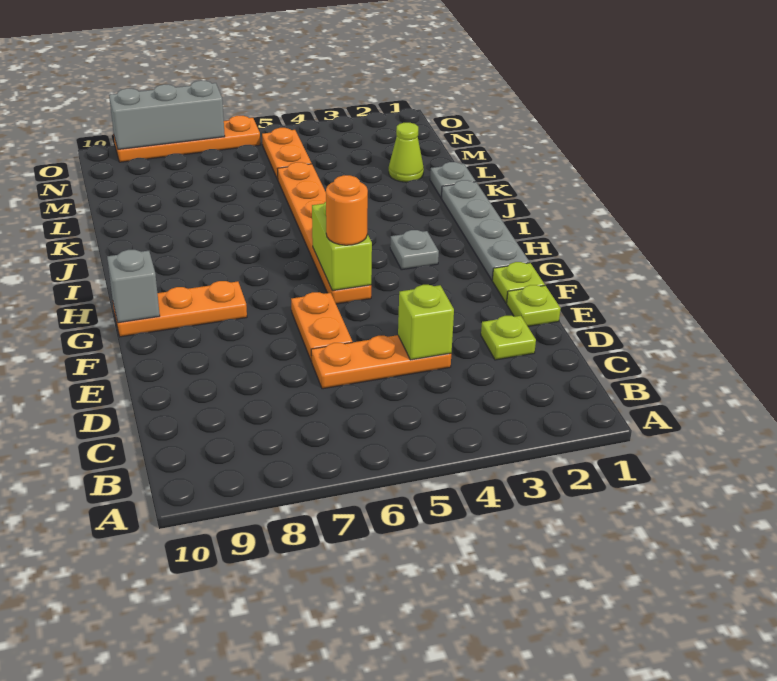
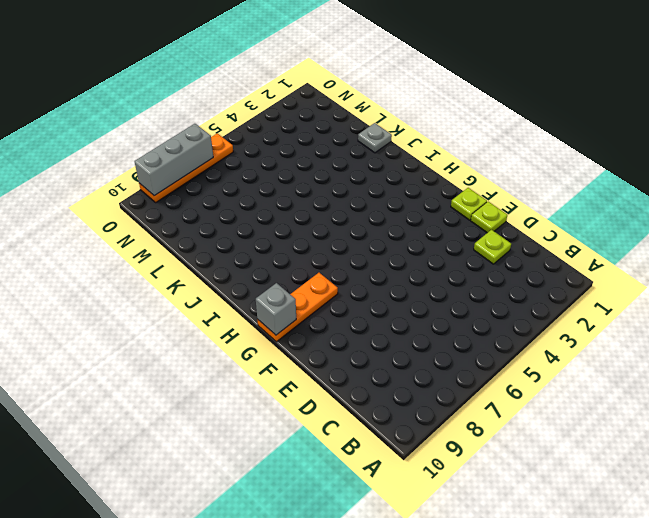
none -> orange 1x3 plate [311,335,451,389]
none -> orange 1x2 plate [291,292,352,361]
none -> grey 1x4 plate [442,180,530,280]

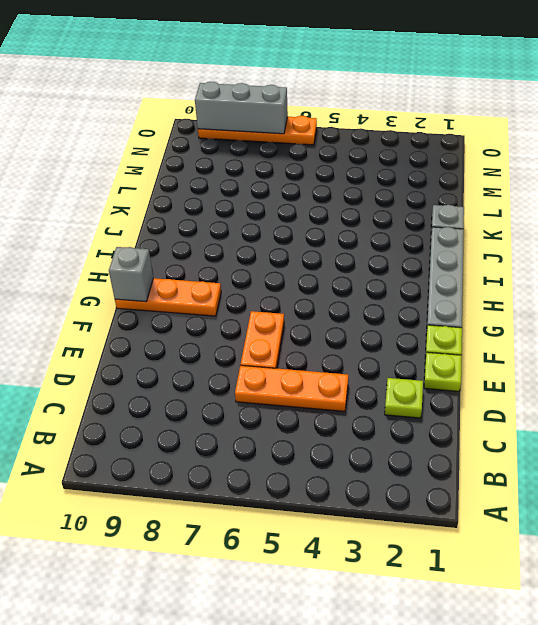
none -> orange 1x6 plate [278,162,371,304]
none -> grey 1x1 plate [390,230,439,270]
none -> lime 1x1 cone [389,123,424,182]

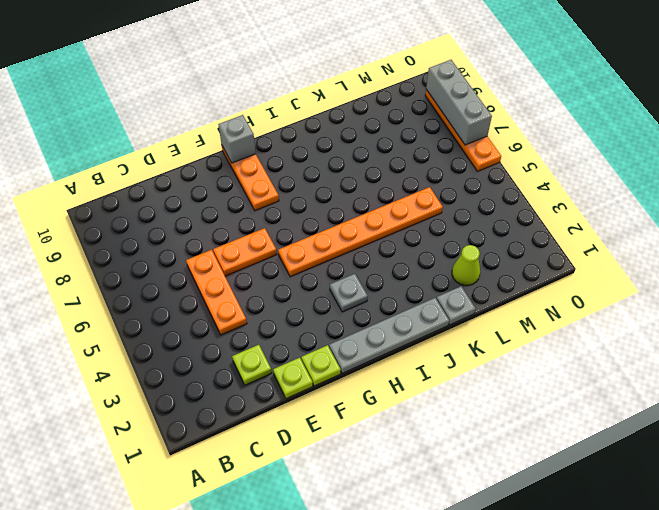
none -> orange 1x2 plate [262,128,312,180]
none -> lime 1x1 brick [398,285,454,360]
none -> lime 1x2 brick [312,202,372,291]

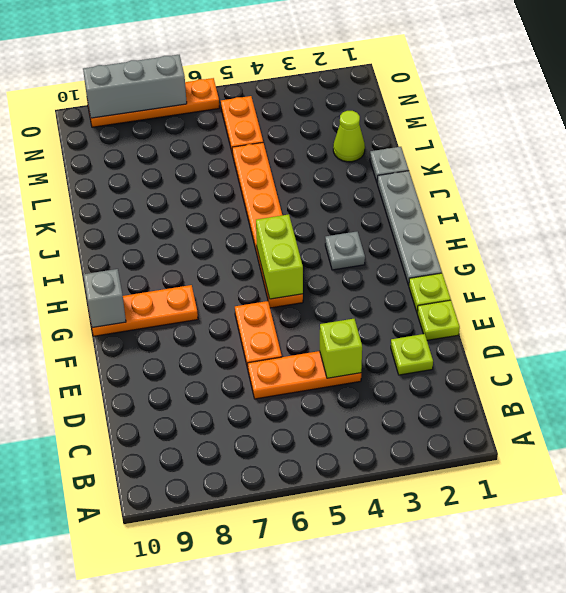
none -> orange 1x1 round brick [326,175,368,245]

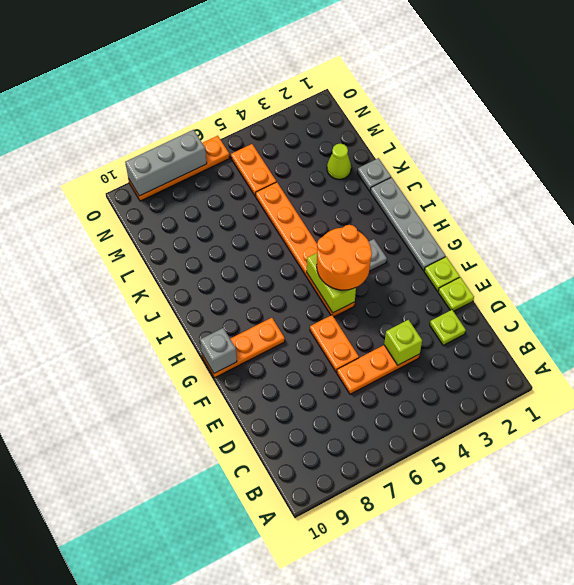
orange 2x2 round brick [317,225,372,290] -> orange 1x1 round brick [326,175,368,245]

